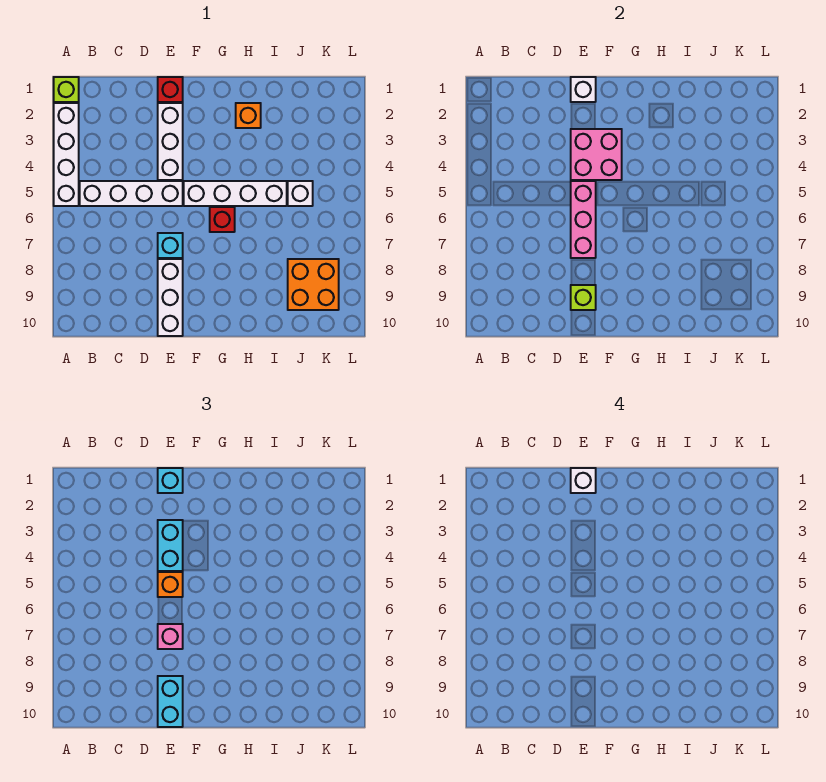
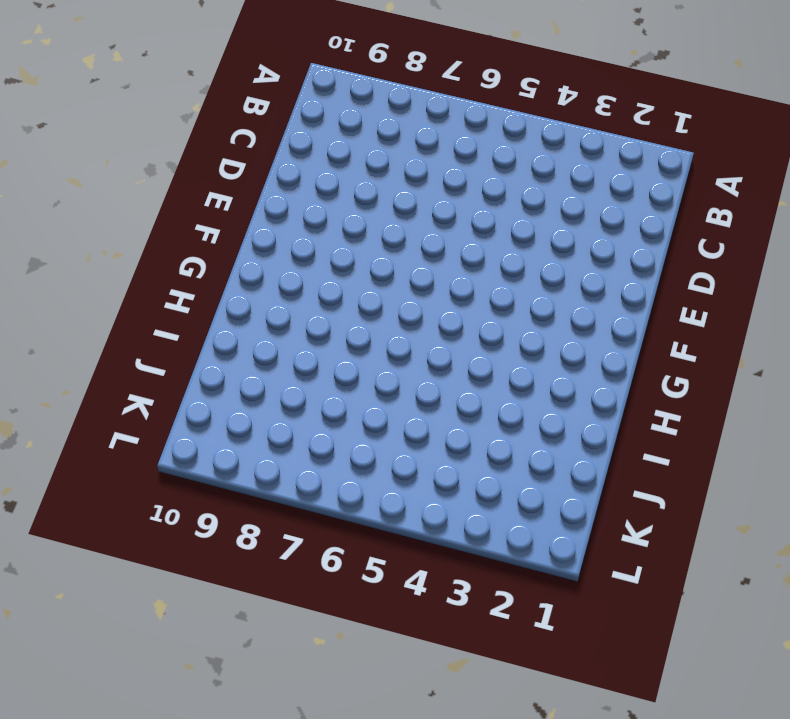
none -> lime 1x1 brick [54,77,79,102]
none -> white 1x4 brick [54,103,79,206]
none -> white 1x4 brick [80,181,183,206]

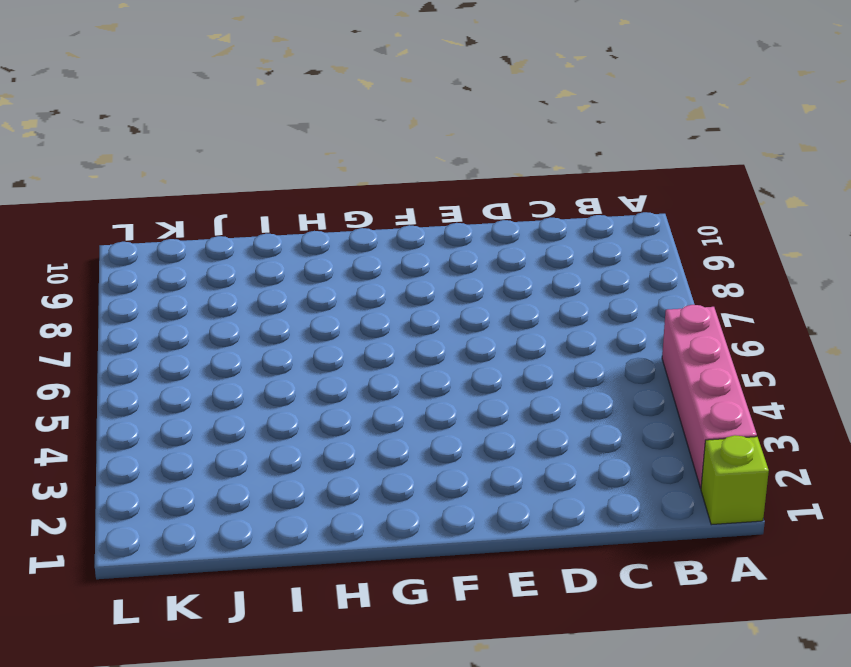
pink 1x4 brick [662,305,757,488] -> white 1x4 brick [54,103,79,206]
none -> white 1x4 brick [80,181,183,206]
none -> red 1x1 brick [158,77,183,102]
none -> white 1x3 brick [158,103,183,180]

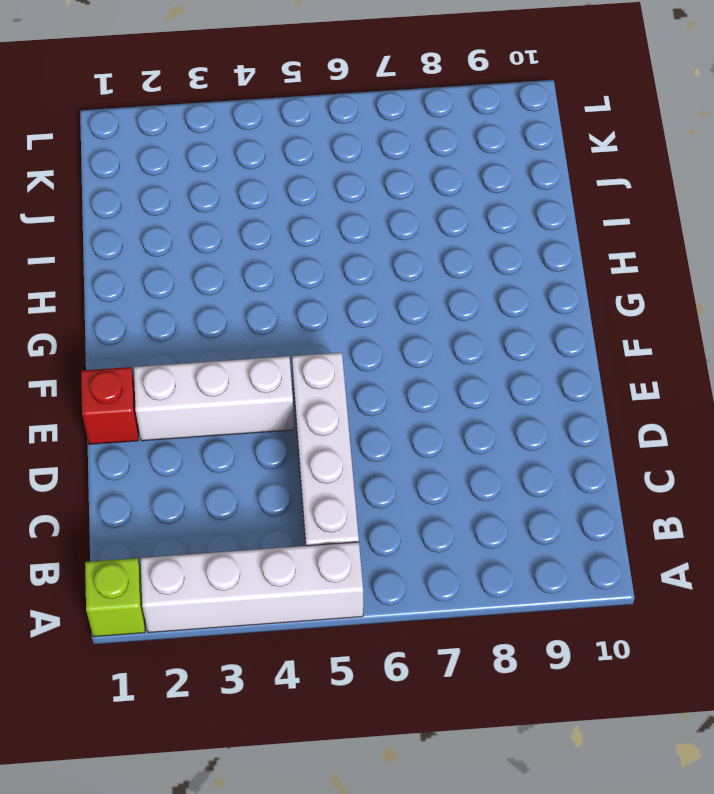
none -> cyan 1x1 brick [158,233,183,258]
none -> white 1x3 brick [158,259,183,336]
none -> white 1x4 brick [184,181,287,206]

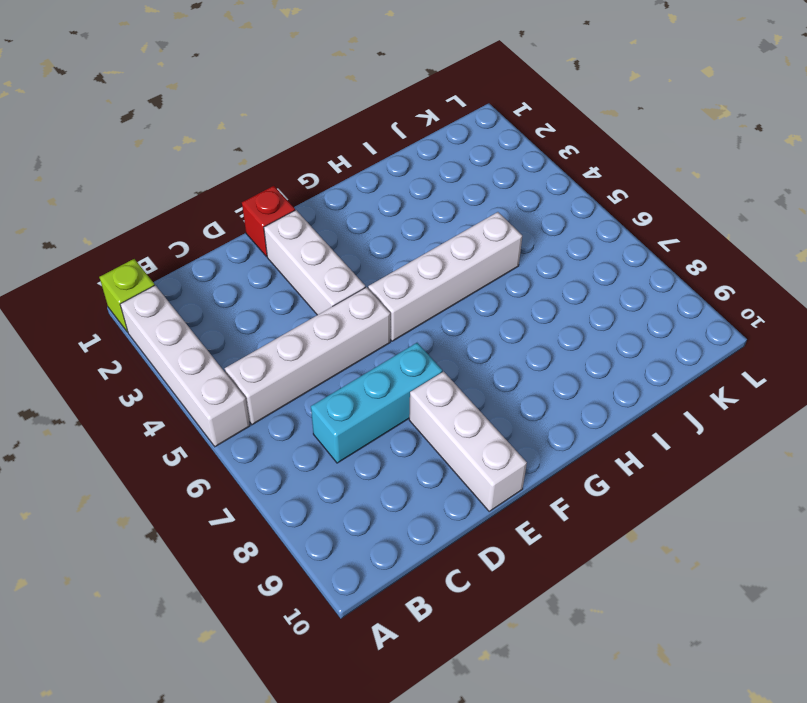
cyan 1x3 brick [311,343,442,463] -> cyan 1x1 brick [158,233,183,258]
none -> red 1x1 brick [210,207,235,232]
none -> orange 1x1 brick [236,103,261,128]
none -> white 1x1 brick [288,181,313,206]

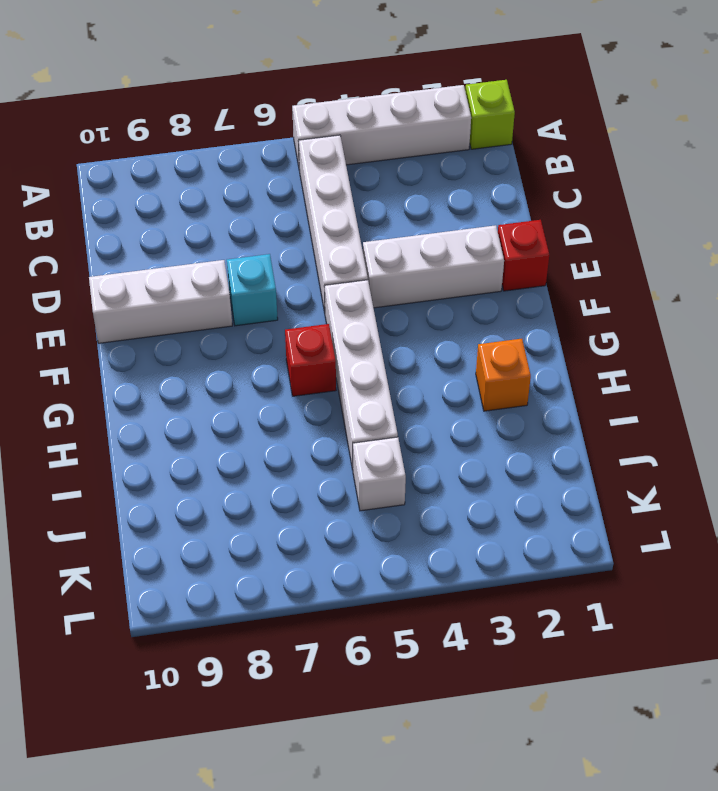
none -> orange 2x2 brick [288,259,339,310]
none -> white 1x1 brick [571,77,596,102]
none -> pink 2x2 brick [571,129,622,180]

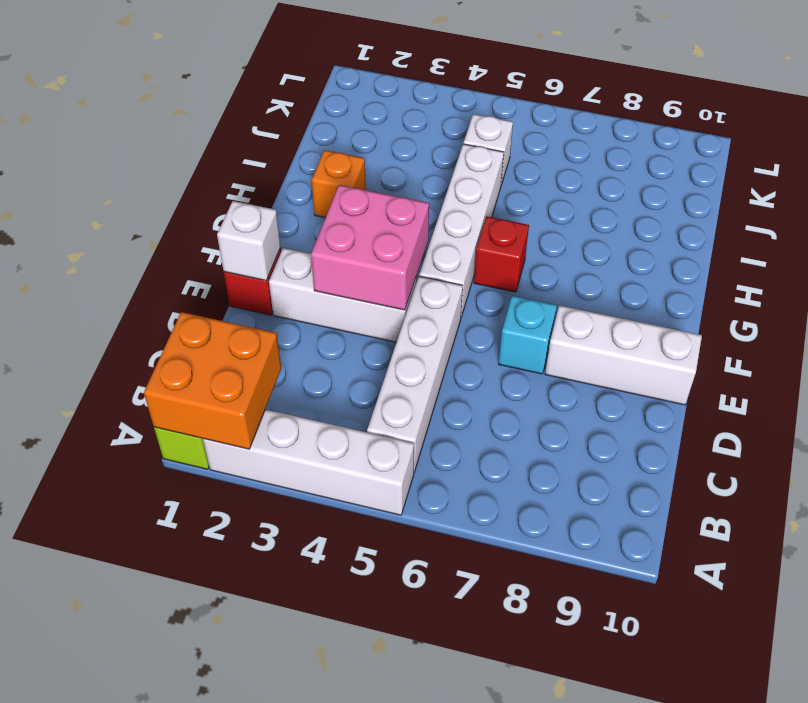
orange 2x2 brick [144,312,281,449] -> orange 2x2 brick moved to [288,259,339,310]
none -> pink 1x3 brick [571,181,596,258]
none -> lime 1x1 brick [571,285,596,310]
none -> cyan 1x1 brick [158,468,183,493]

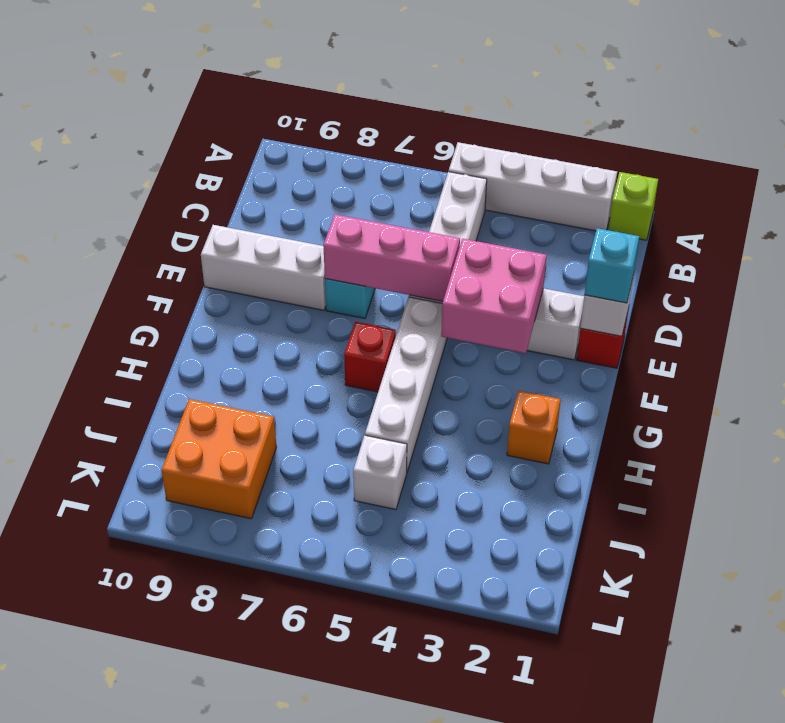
none -> lime 1x1 brick [571,285,596,310]
none -> cyan 1x2 brick [158,520,183,571]
none -> orange 1x1 brick [158,572,183,597]

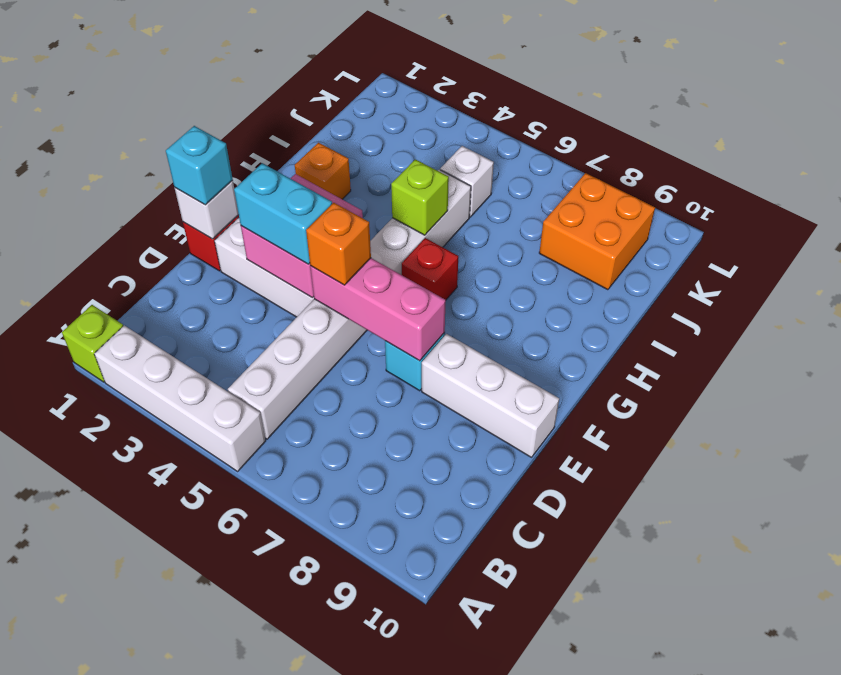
lime 1x1 brick [391,159,449,235] -> lime 1x1 brick moved to [571,285,596,310]
none -> pink 1x1 brick [158,624,183,649]
none -> cyan 1x2 brick [158,676,183,727]
none -> white 1x1 brick [571,468,596,493]

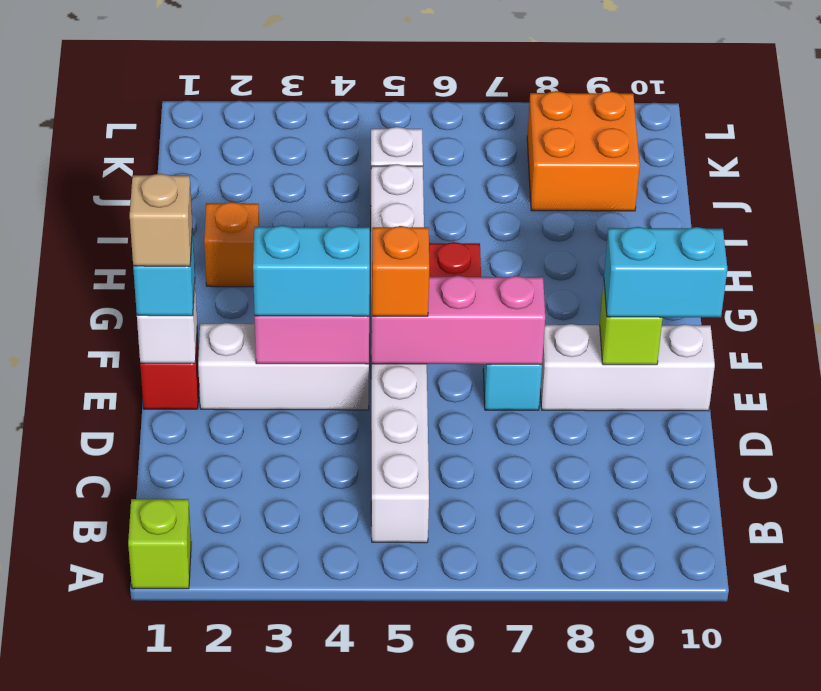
tan 1x1 brick [130,174,192,266] -> white 1x1 brick [571,468,596,493]
none -> white 1x4 brick [54,103,79,206]
none -> pink 1x1 brick [158,624,183,649]

